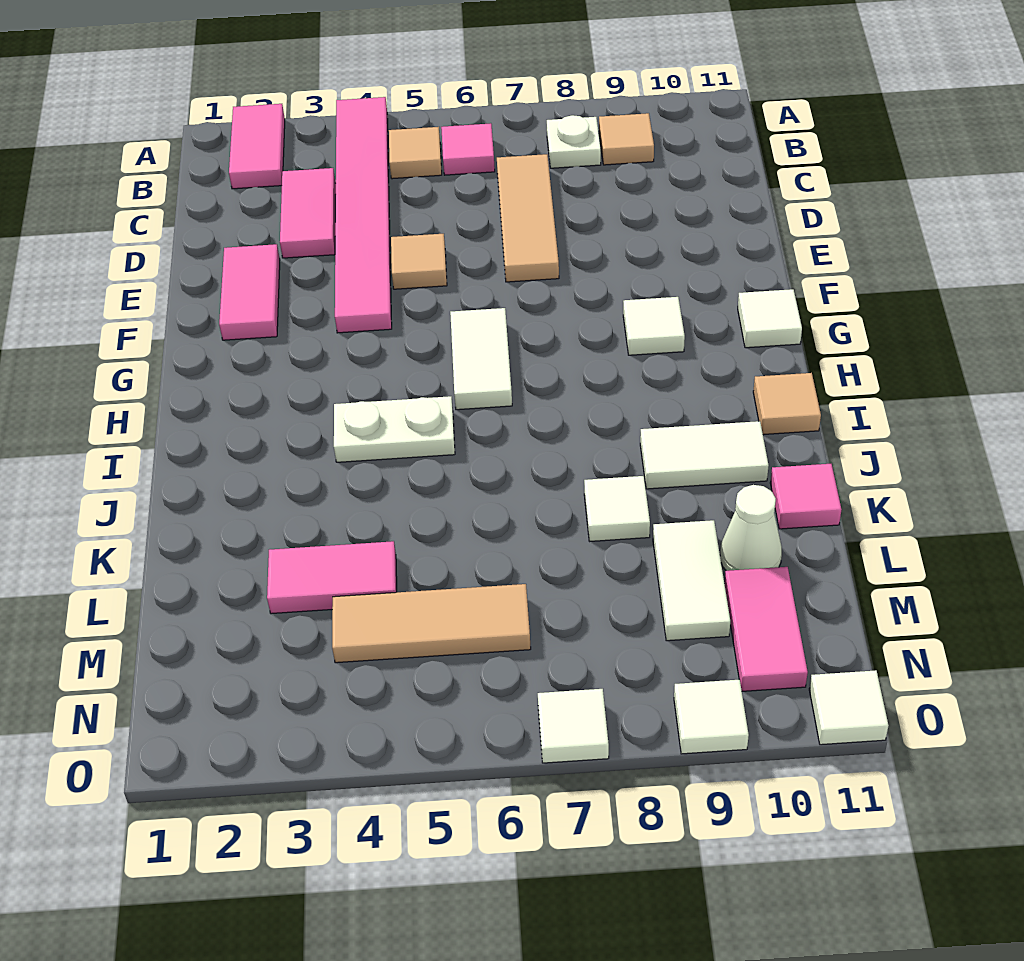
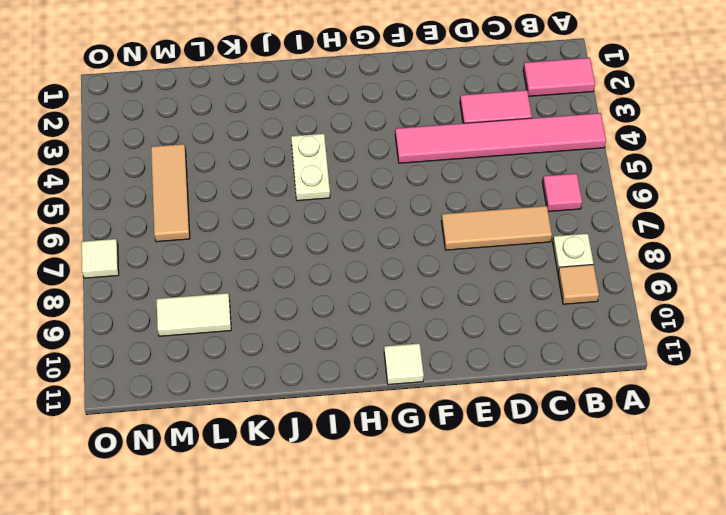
none -> tan 1x1 tile [389,127,442,179]
none -> pink 1x2 tile [219,244,280,340]
none -> tan 1x1 tile [391,234,447,289]

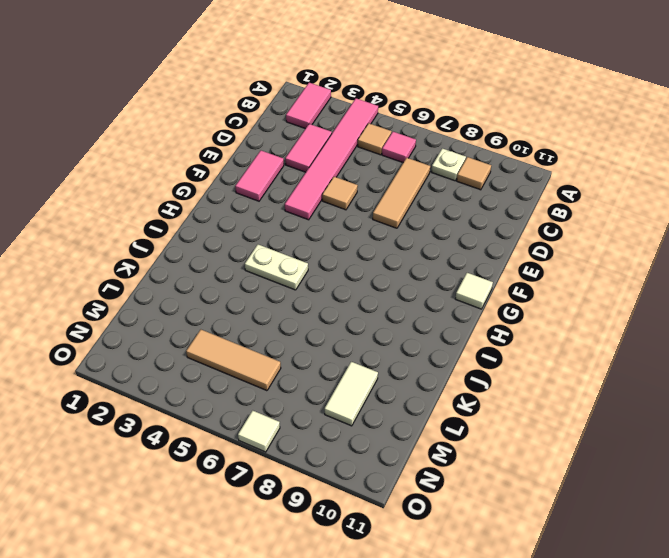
none -> white 1x2 tile [450,308,512,410]
none -> white 1x1 tile [623,297,685,355]
none -> tan 1x1 tile [753,373,821,435]

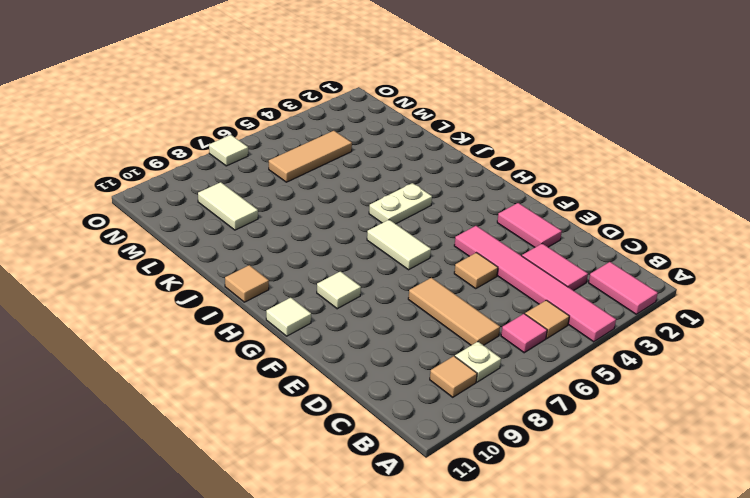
none -> white 1x2 tile [640,421,769,489]
none -> white 1x1 tile [584,476,650,541]
none -> pink 1x1 tile [770,464,842,529]

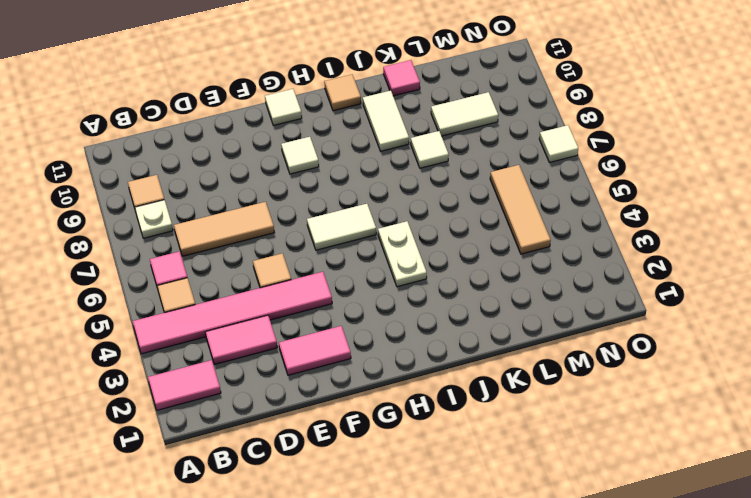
none -> pink 1x2 tile [267,541,397,614]
none -> white 1x1 cone [720,485,782,571]
none -> pink 1x2 tile [724,567,808,691]

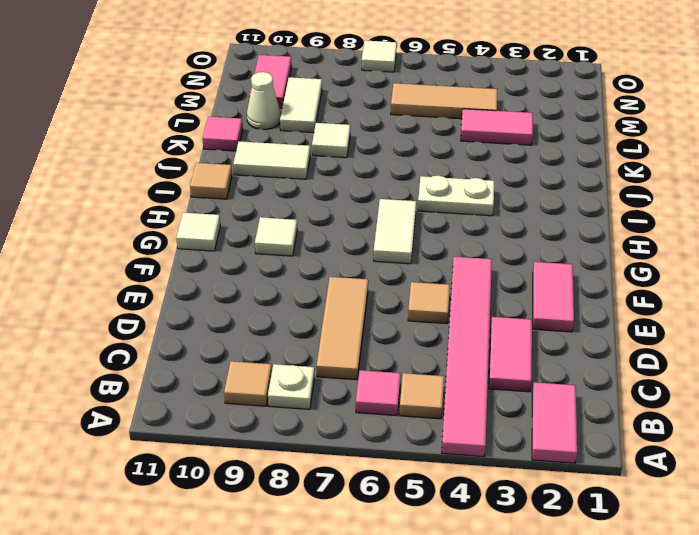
none -> white 1x1 tile [674,680,749,754]
none -> white 1x1 tile [809,670,889,745]

